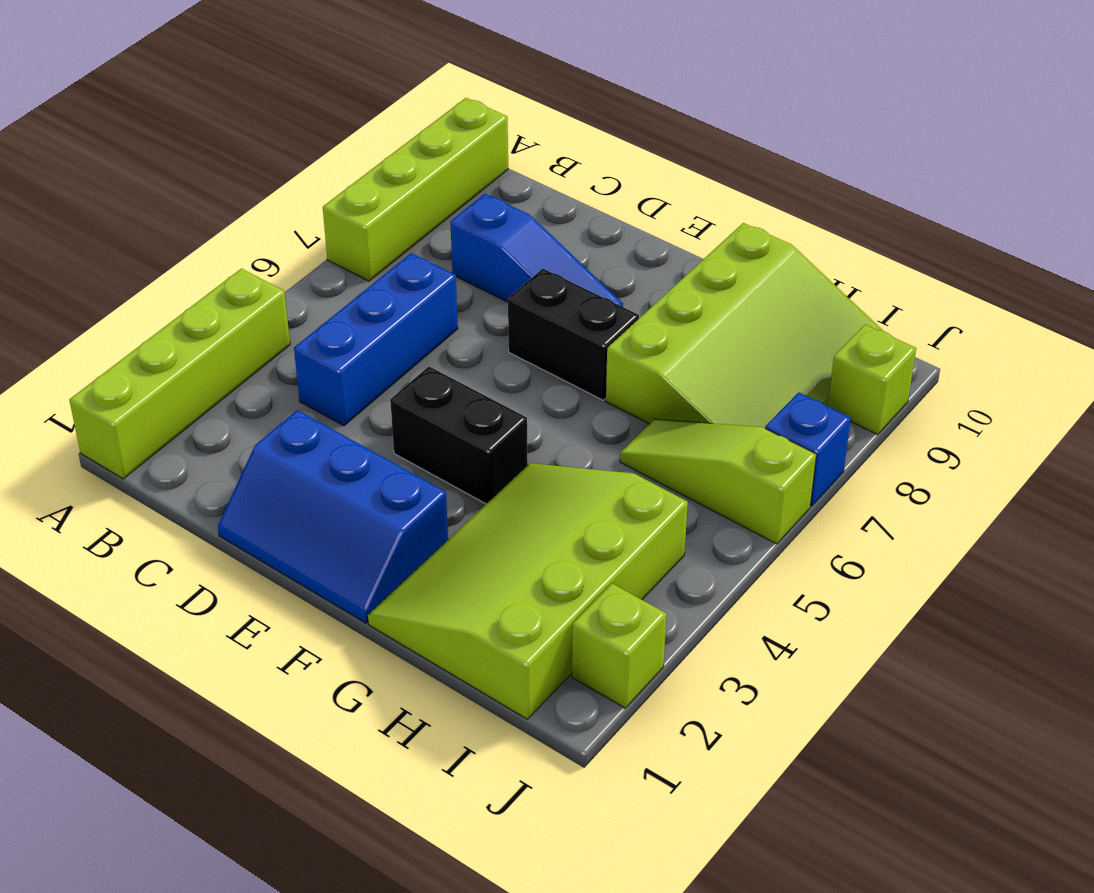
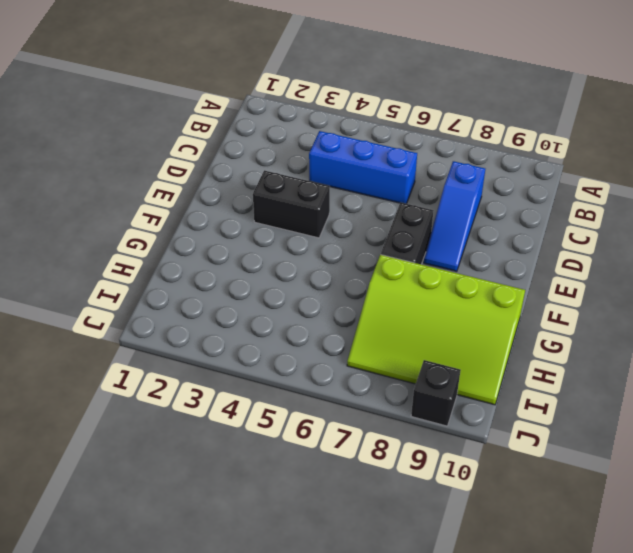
black 1x2 brick [253,170,330,238] -> black 1x2 brick turned to [390,367,528,504]
black 1x1 brick [411,360,461,426] -> lime 1x1 brick [828,325,916,435]
none -> lime 1x4 brick [69,269,290,479]
none -> lime 1x4 brick [323,98,508,281]
none -> blue 2x3 slope [218,410,448,623]

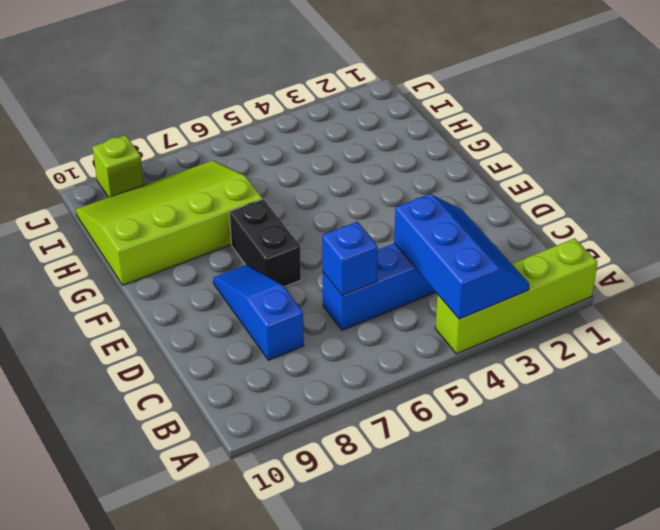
blue 2x3 slope [394,194,529,319] -> blue 2x3 slope moved to [218,410,448,623]
blue 1x1 brick [322,222,378,296] -> blue 1x1 brick moved to [765,392,851,506]
none -> lime 1x4 brick [323,98,508,281]
none -> black 1x2 brick [390,367,528,504]
none -> lime 3x4 slope [368,463,688,719]

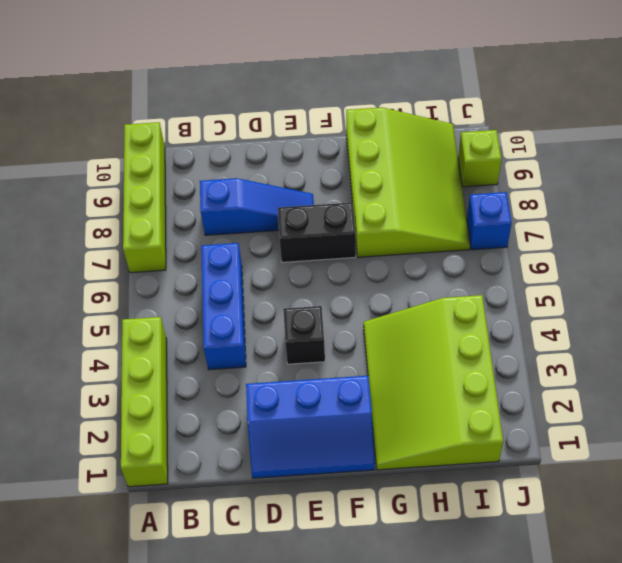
black 1x1 brick [283,306,325,364] -> black 1x2 brick [390,367,528,504]
none -> lime 1x3 slope [620,419,817,544]
none -> lime 1x1 brick [572,584,667,708]

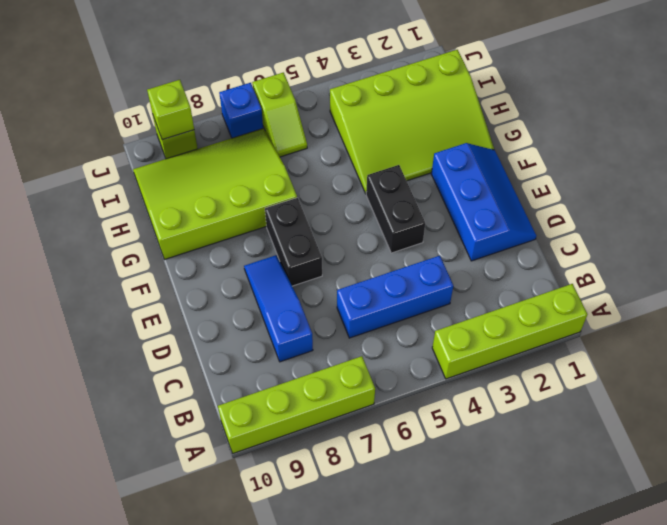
lime 1x2 slope [252,73,307,157] -> lime 1x3 slope [620,419,817,544]
lime 1x1 brick [147,80,194,140] -> lime 1x1 brick moved to [572,584,667,708]

